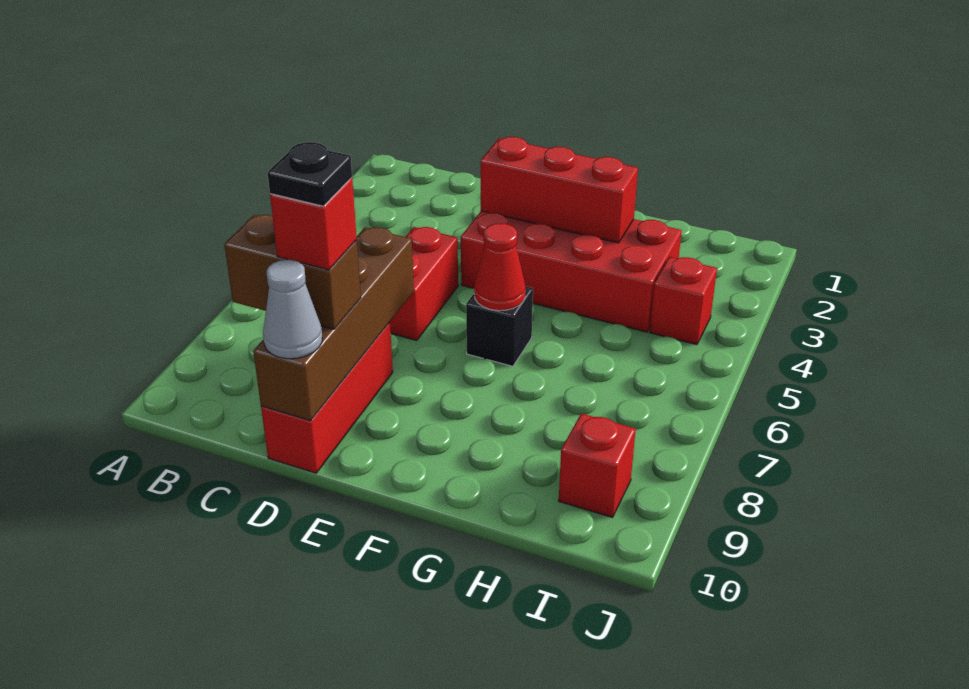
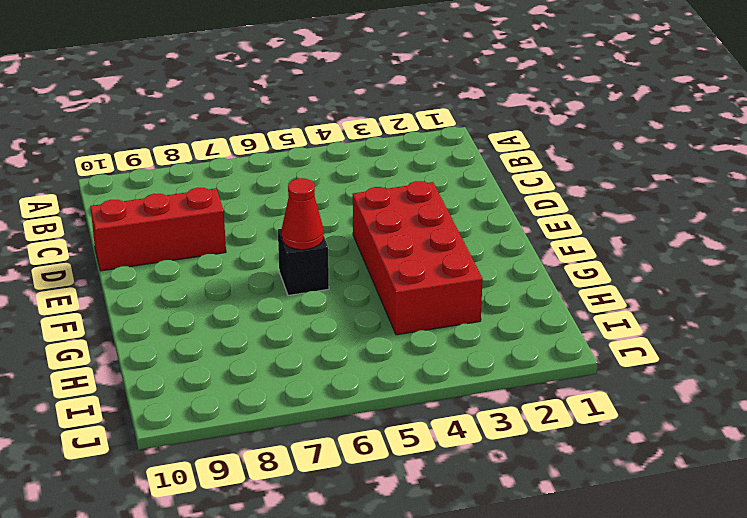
none -> red 1x2 brick [390,227,458,341]
none -> red 1x1 brick [650,257,717,345]
none -> red 1x1 brick [559,413,636,517]

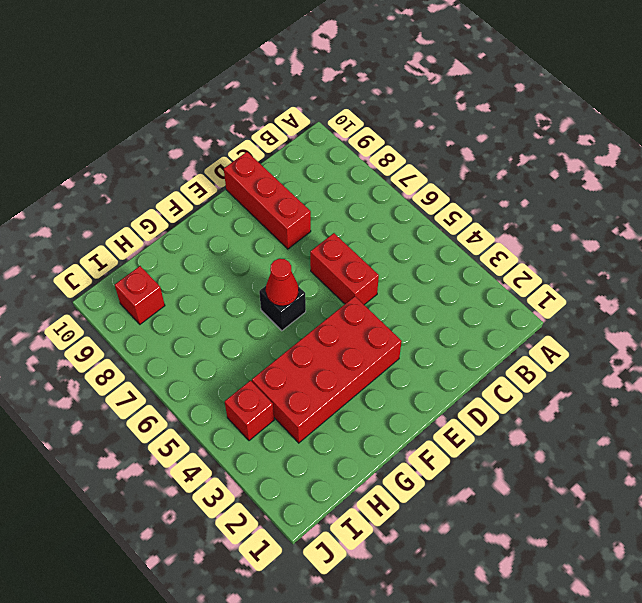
none -> brown 1x4 brick [253,227,414,421]
none -> red 1x3 brick [481,137,638,243]
none -> brown 1x2 brick [224,215,361,329]

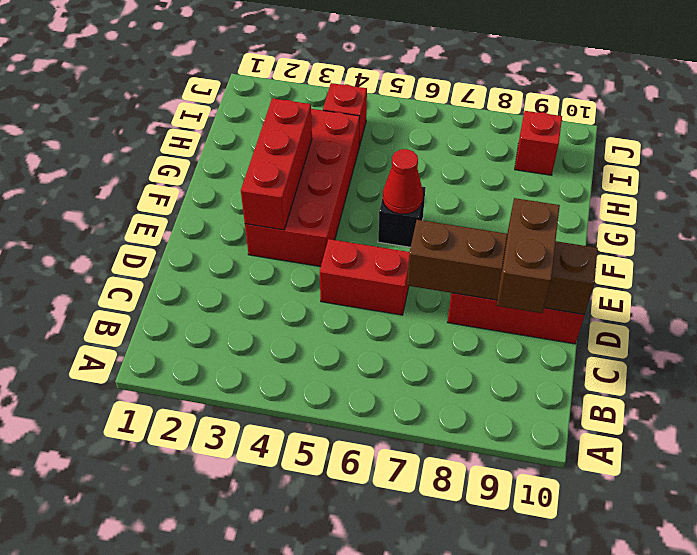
none -> grey 1x1 cone [263,260,322,359]
none -> red 1x1 brick [270,178,357,270]
none -> black 1x1 plate [267,142,352,206]

